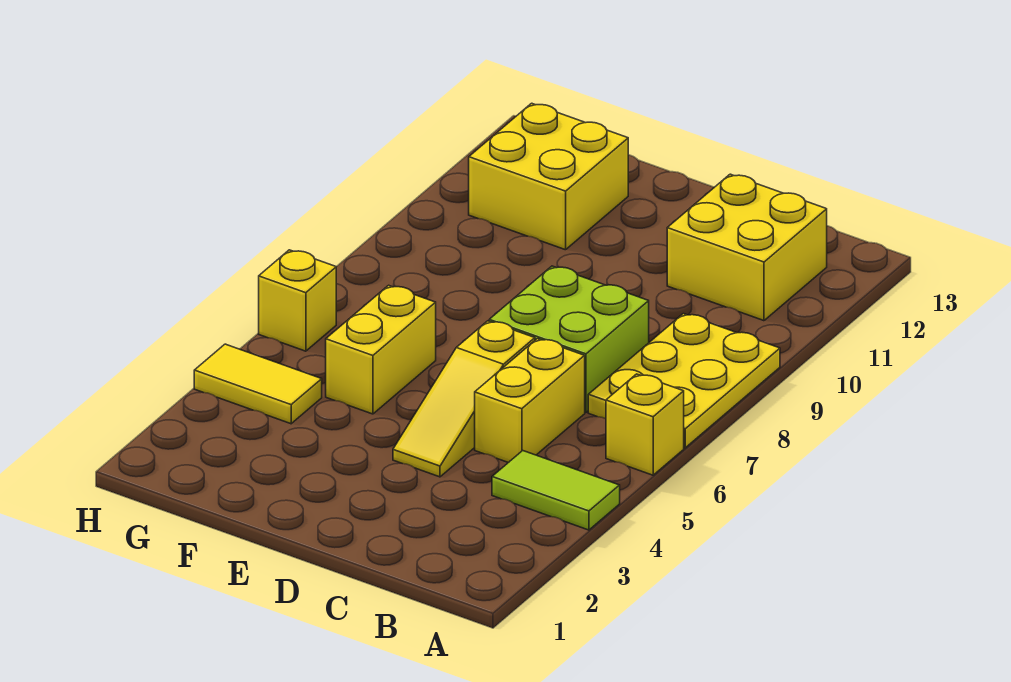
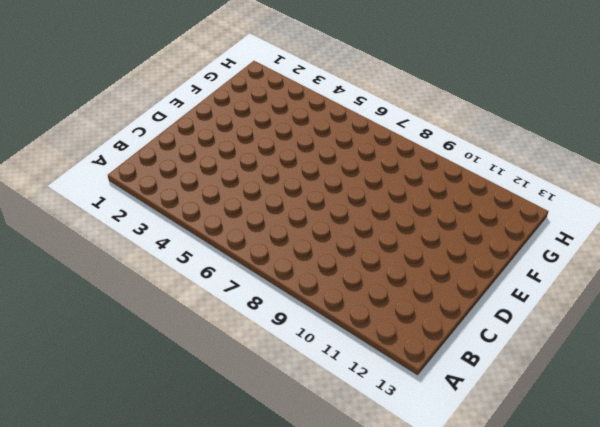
none -> lime 1x2 tile [492,451,620,530]
none -> yellow 1x1 brick [606,374,684,475]

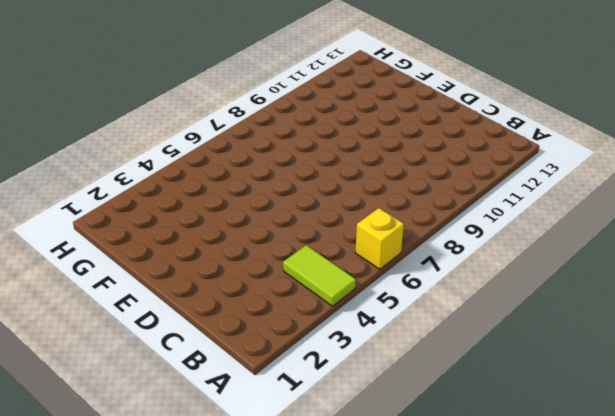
none -> yellow 2x3 plate [588,314,780,448]
none -> yellow 2x2 brick [667,174,827,321]

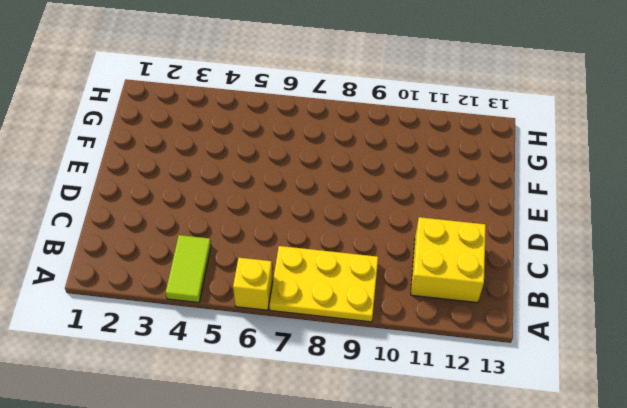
none -> yellow 1x2 brick [475,339,585,463]
none -> lime 2x2 brick [489,266,649,412]

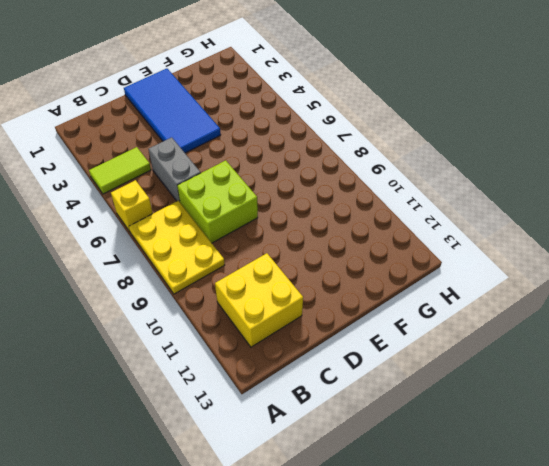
grey 1x2 brick [148,137,201,202] -> yellow 1x2 brick [475,339,585,463]
blue 2x4 tile [124,69,221,153] -> yellow 1x3 slope [393,321,535,477]
none -> yellow 1x2 brick [326,285,436,414]
none -> yellow 2x2 brick [469,103,628,250]

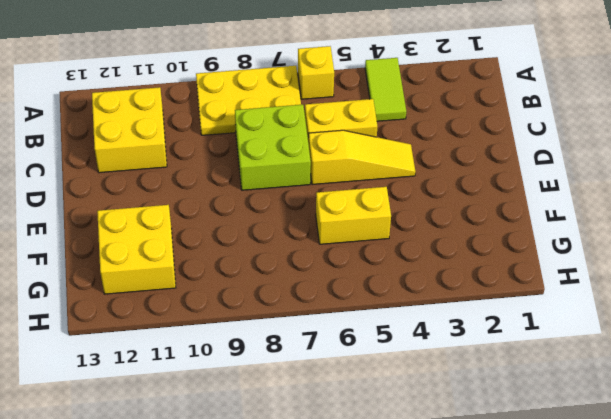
none -> yellow 1x2 tile [194,344,322,424]
none -> yellow 1x1 brick [259,250,336,351]

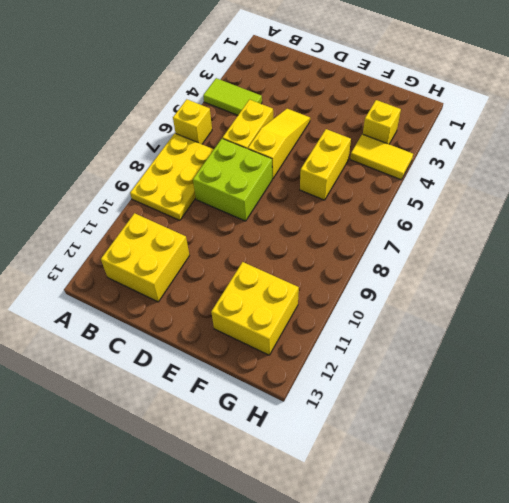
yellow 1x1 brick [363,100,401,144] -> yellow 1x1 brick moved to [259,250,336,351]

